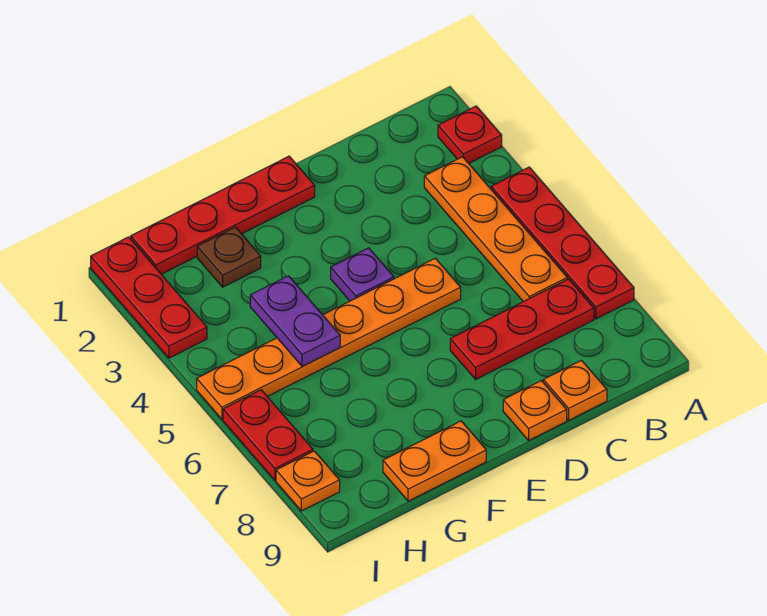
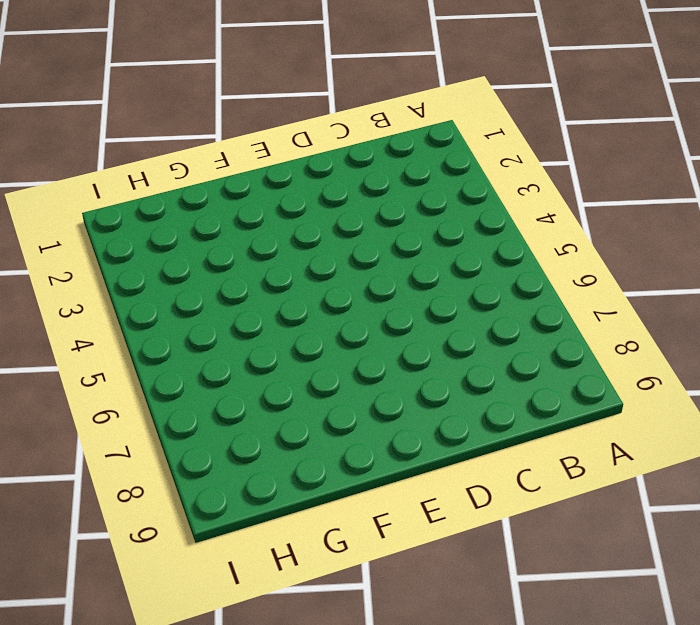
none -> red 1x1 plate [438,106,502,163]
none -> red 1x4 plate [491,167,634,319]
none -> orange 1x4 plate [424,157,567,302]

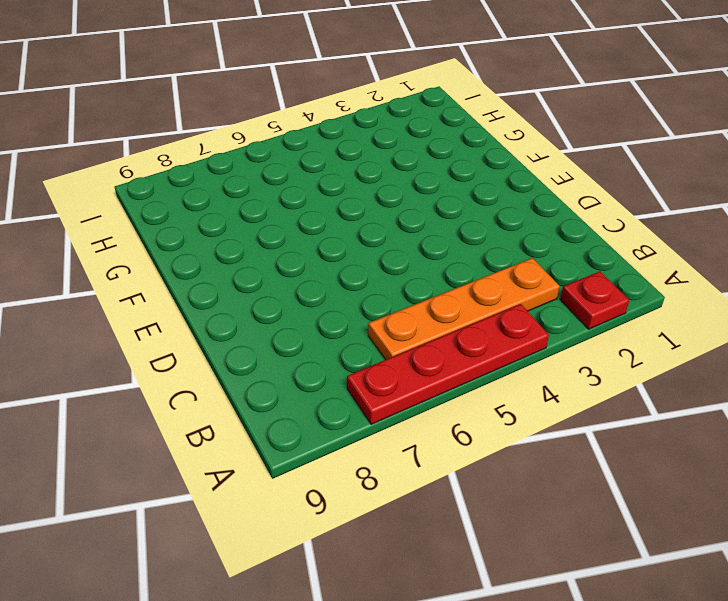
none -> red 1x3 plate [450,279,594,379]
none -> orange 1x1 plate [543,360,607,420]
none -> orange 1x6 plate [197,258,461,419]

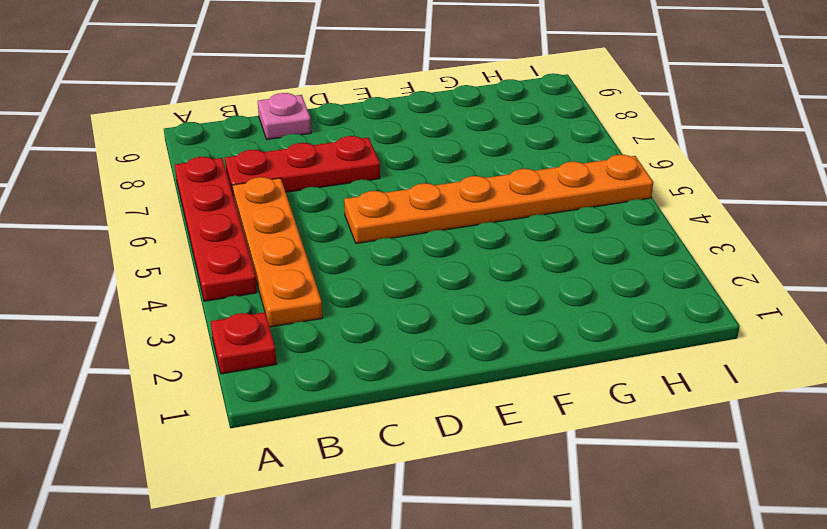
pink 1x1 plate [258,93,311,139] -> orange 1x1 plate [543,360,607,420]
none -> orange 1x1 plate [503,381,567,440]
none -> red 1x4 plate [131,156,315,274]
none -> purple 1x1 plate [331,248,394,301]

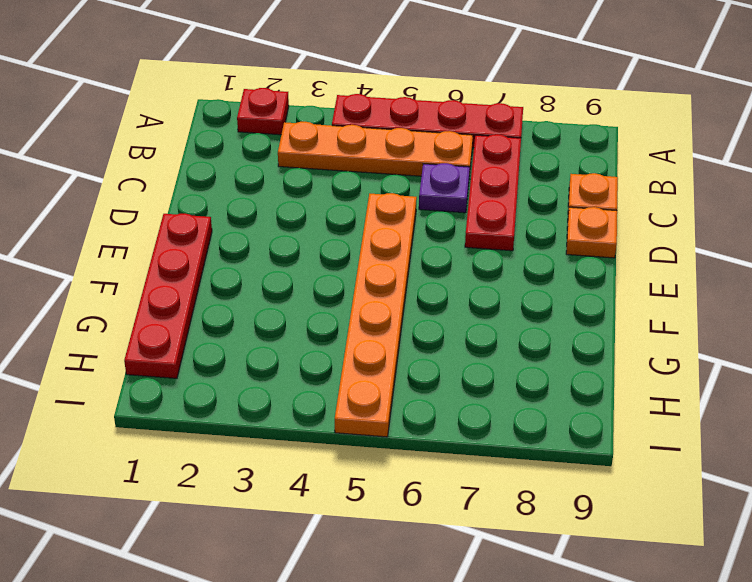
purple 1x1 plate [419,163,470,213] -> purple 1x1 plate moved to [331,248,394,301]
none -> orange 1x2 plate [383,421,486,501]
none -> brown 1x1 plate [197,227,261,287]
none -> red 1x3 plate [91,237,207,358]

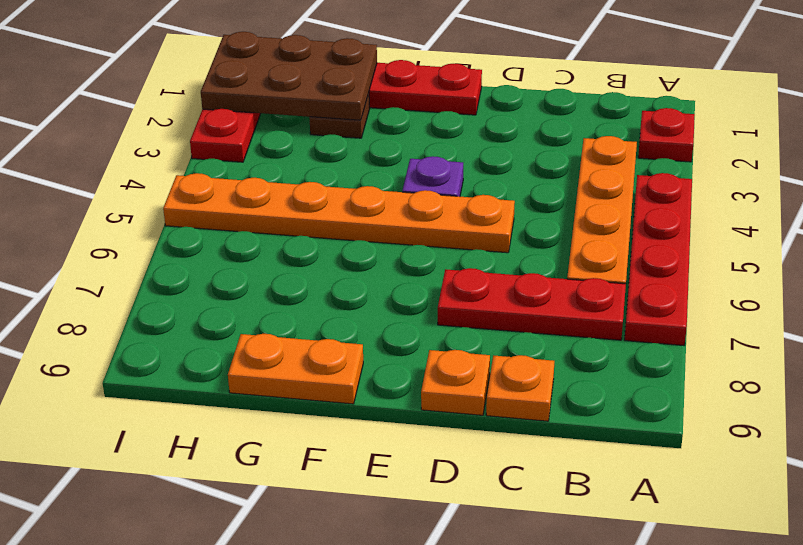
brown 2x3 plate [201,32,377,120] -> none
none -> red 1x2 plate [223,390,313,480]
none -> orange 1x1 plate [276,451,340,511]
none -> purple 1x2 plate [250,276,340,366]

